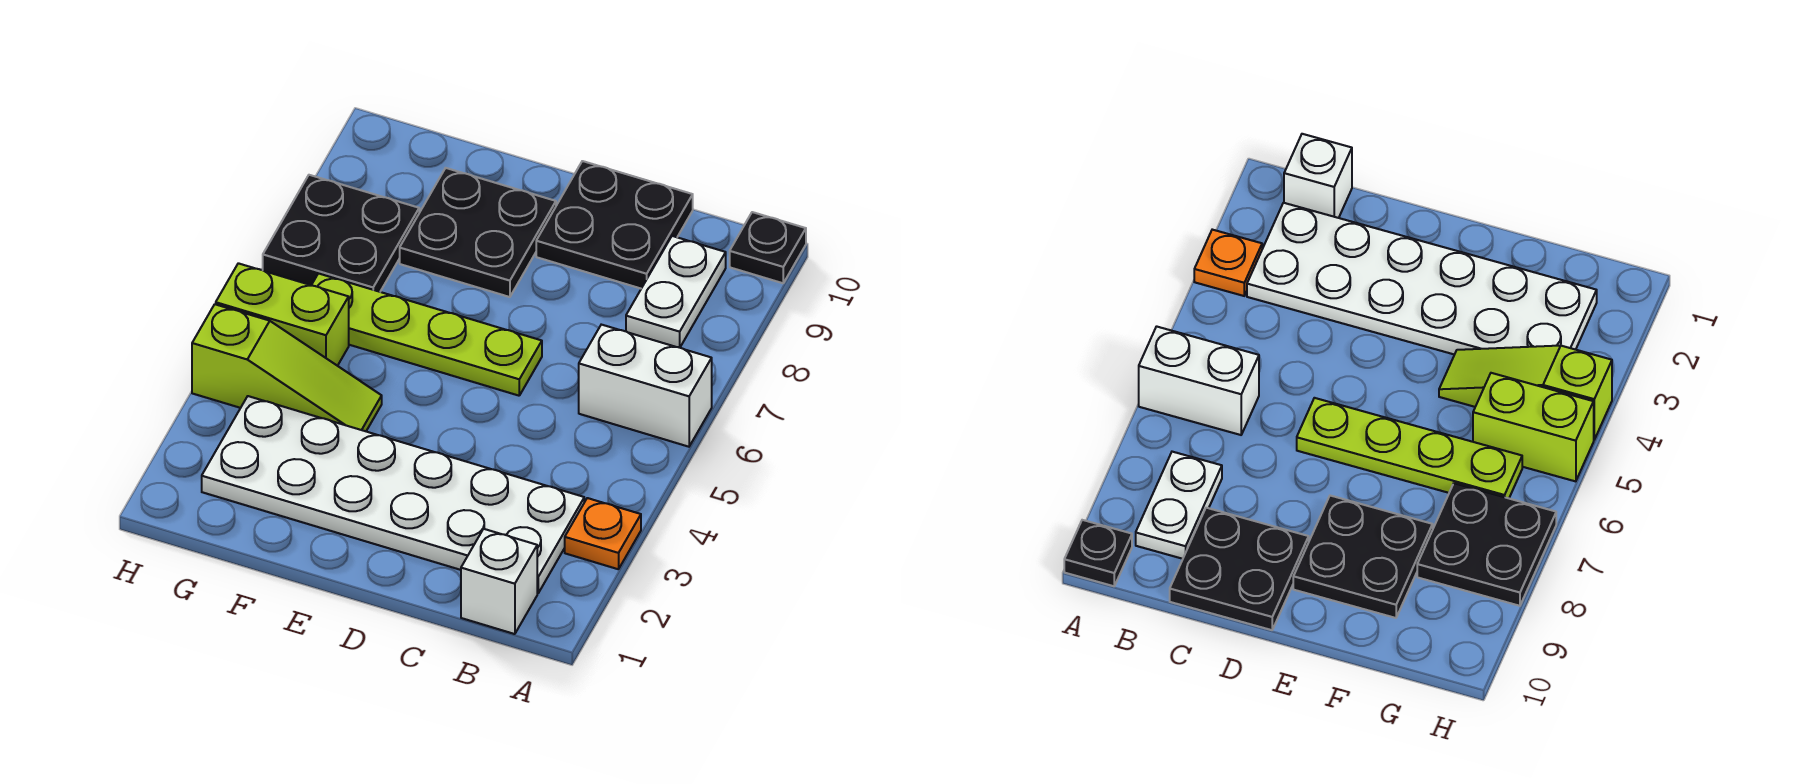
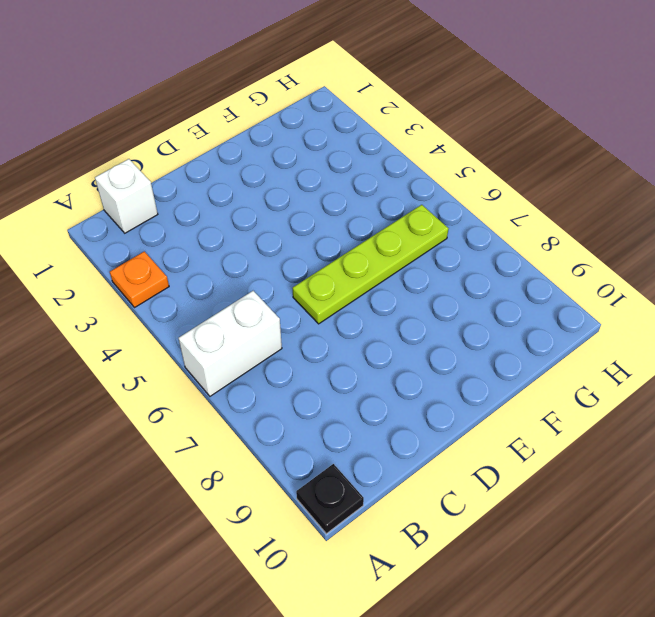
none -> white 2x6 plate [202,396,584,593]
none -> white 1x2 plate [626,236,726,348]
none -> black 2x2 plate [536,161,693,288]

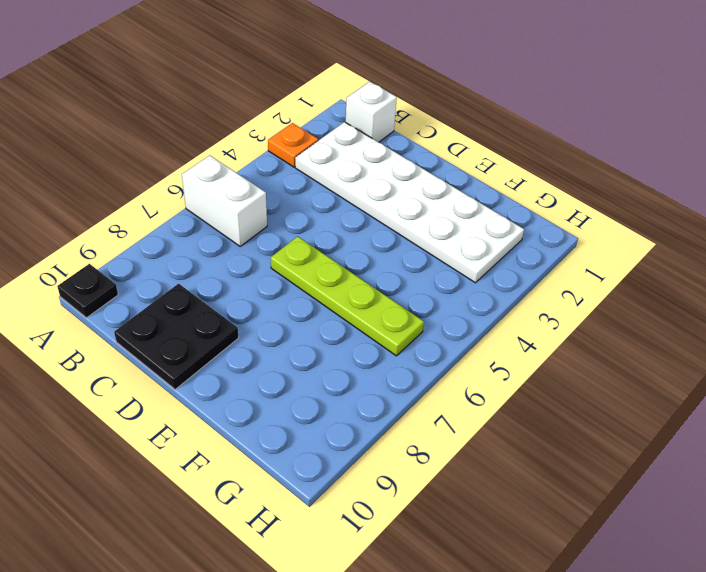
none -> white 1x2 plate [626,236,726,348]
none -> black 2x2 plate [400,168,556,297]
none -> lime 1x3 slope [192,304,382,431]

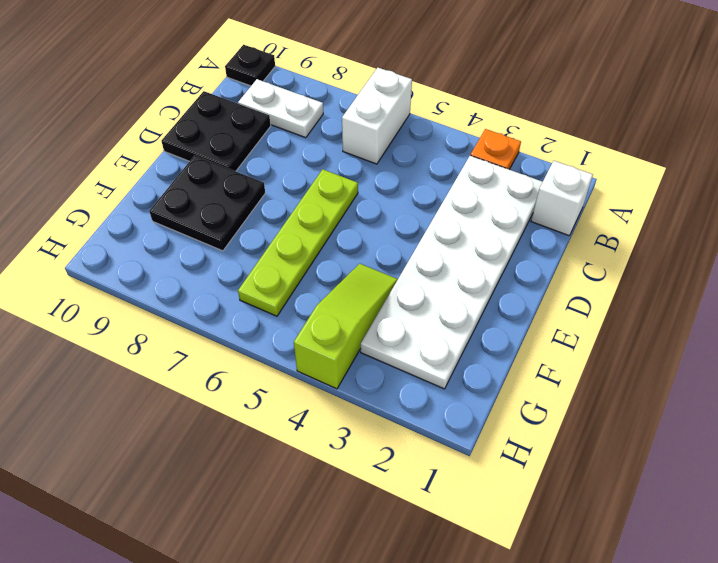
none -> lime 1x2 brick [216,263,349,366]
none -> black 2x2 plate [263,175,419,292]

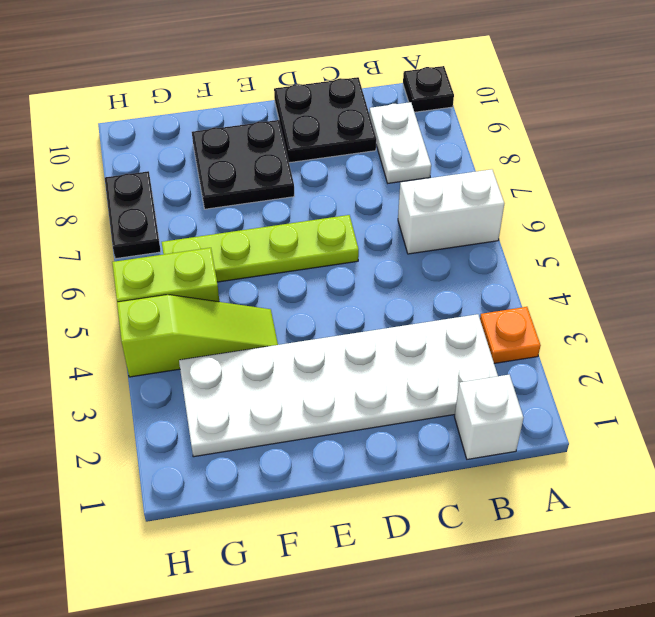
black 1x2 plate [105,171,161,259] -> black 2x2 plate [263,175,419,292]

